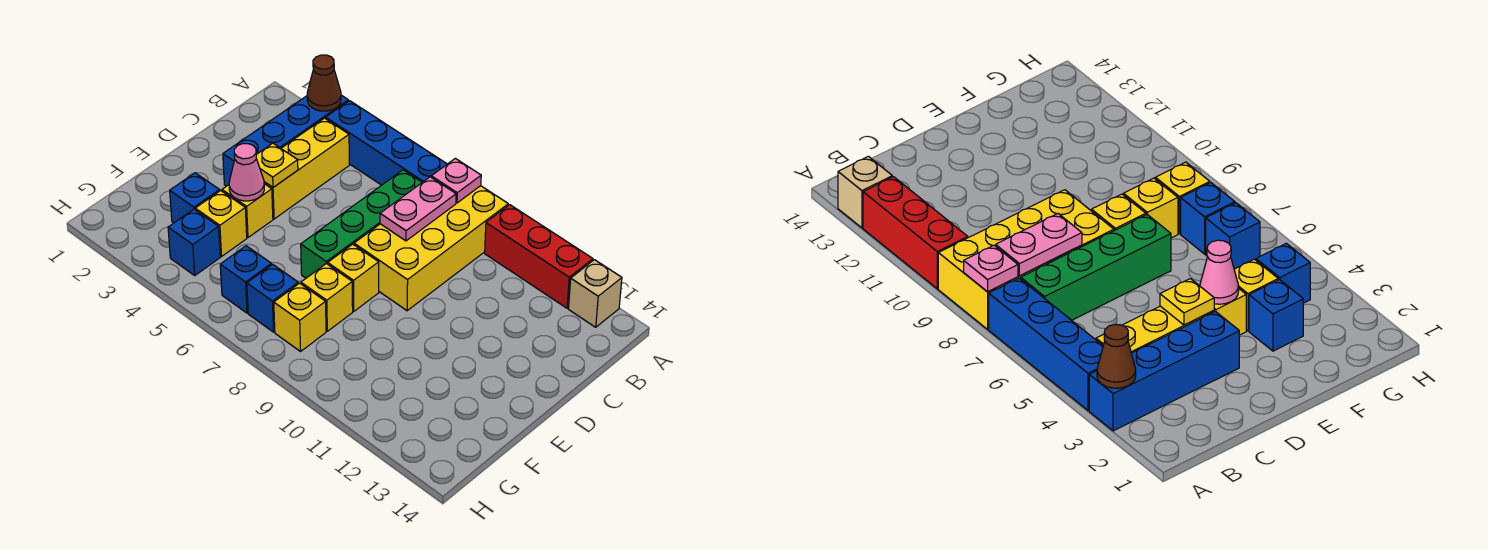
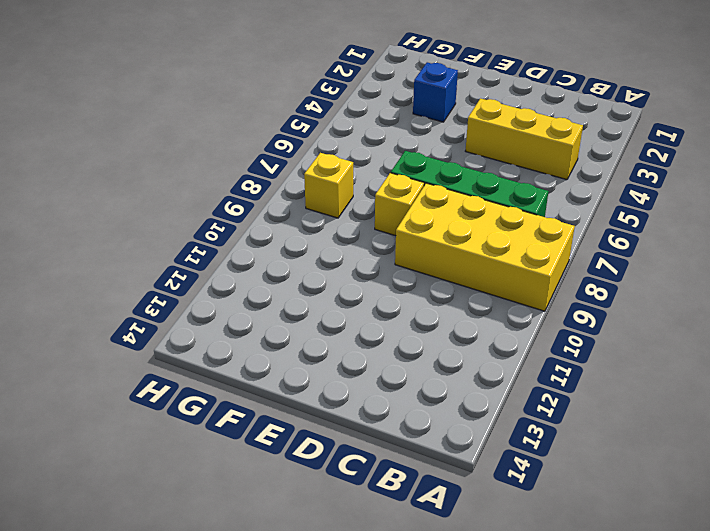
none -> blue 1x4 brick [223,95,348,186]
none -> blue 1x4 brick [326,101,447,185]
none -> red 1x3 brick [485,205,593,308]

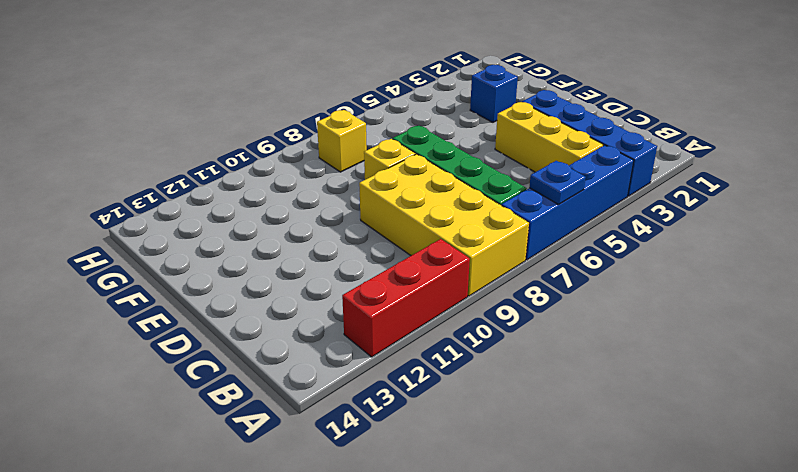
blue 1x1 plate [529,161,586,204] -> none
none -> tan 1x1 brick [569,260,622,327]
none -> yellow 1x1 brick [222,184,273,237]
none -> yellow 1x1 brick [195,190,247,256]

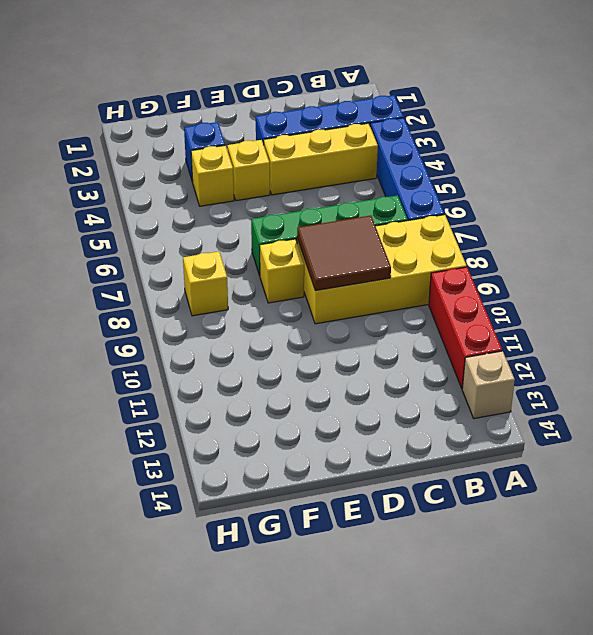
brown 2x2 tile [297,215,391,291] -> pink 1x2 plate [380,177,456,241]
none -> yellow 1x1 brick [301,264,353,331]
none -> blue 1x1 brick [168,209,220,275]
none -> blue 1x1 brick [220,246,271,313]

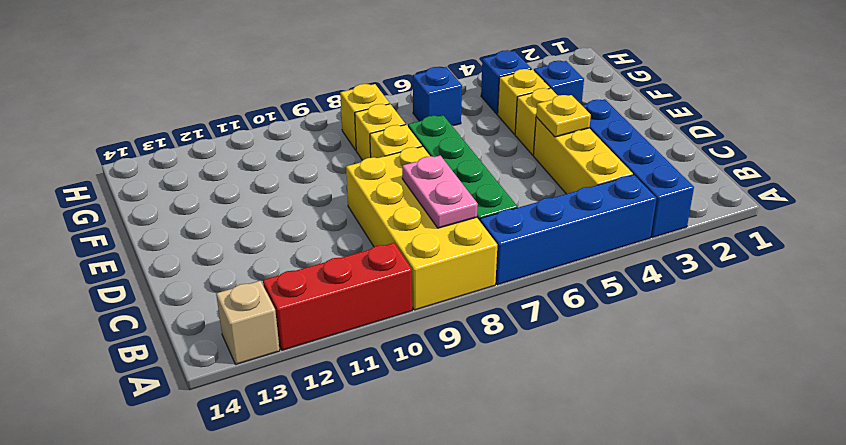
none -> blue 1x1 brick [247,264,298,332]
none -> brown 1x1 cone [307,55,341,111]
none -> pink 1x1 plate [431,158,481,203]

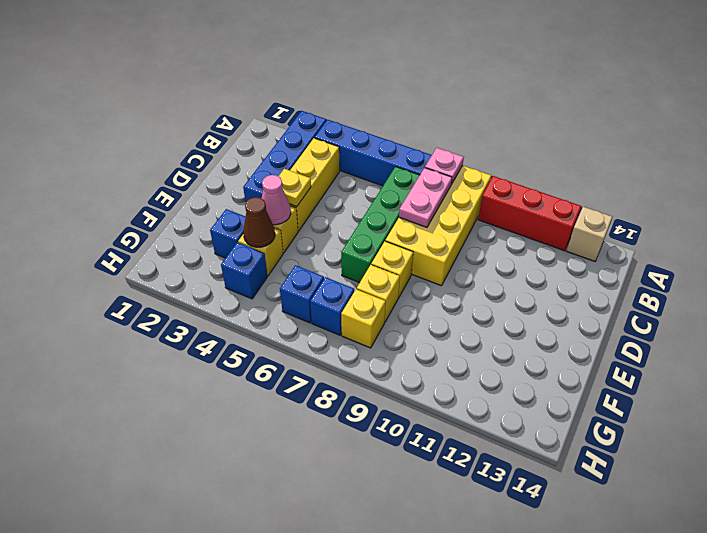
brown 1x1 cone [243,197,275,247] -> brown 1x1 cone moved to [307,55,341,111]

